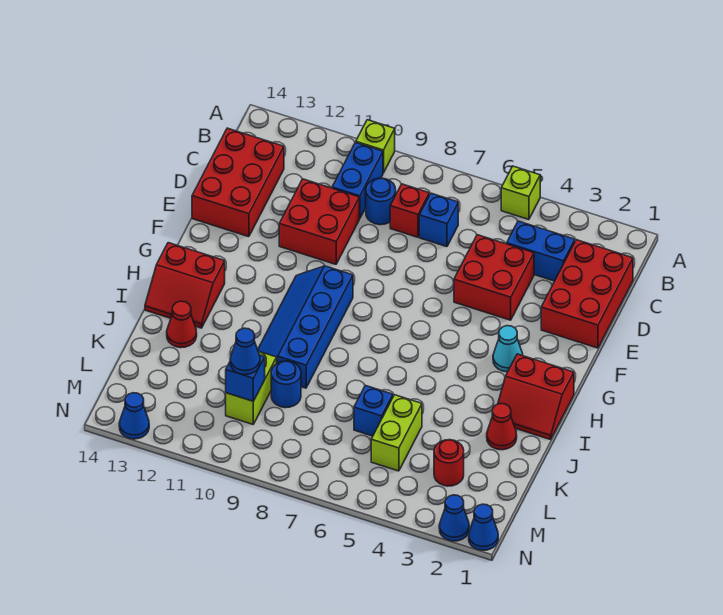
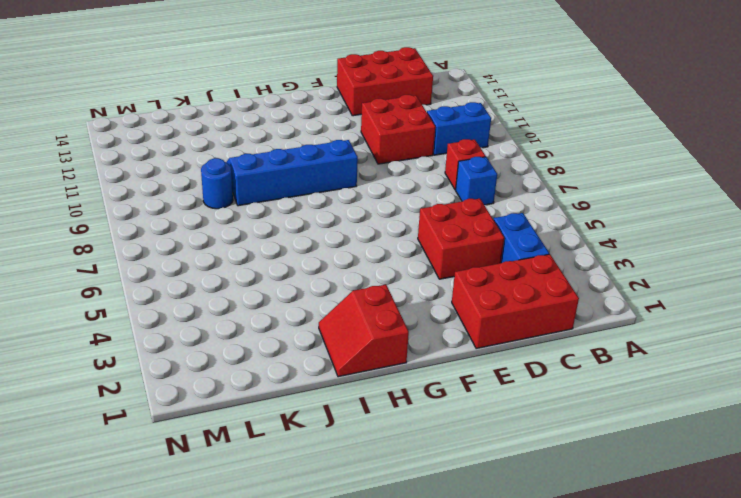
none -> lime 1x1 brick [501,166,540,220]
none -> lime 1x1 brick [356,120,395,173]
none -> blue 1x1 round brick [366,178,396,225]

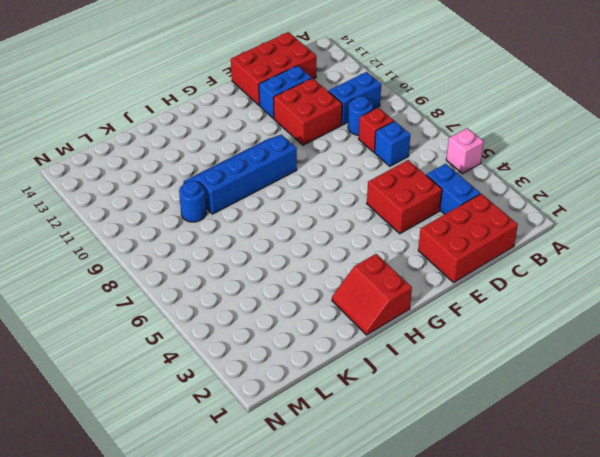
pink 1x1 brick [446,128,484,174] -> lime 1x1 brick [501,166,540,220]
blue 1x2 brick [259,65,312,118] -> none
none -> lime 1x1 brick [356,120,395,173]
none -> cyan 1x1 cone [493,326,523,372]
none -> red 2x2 slope [145,243,225,328]

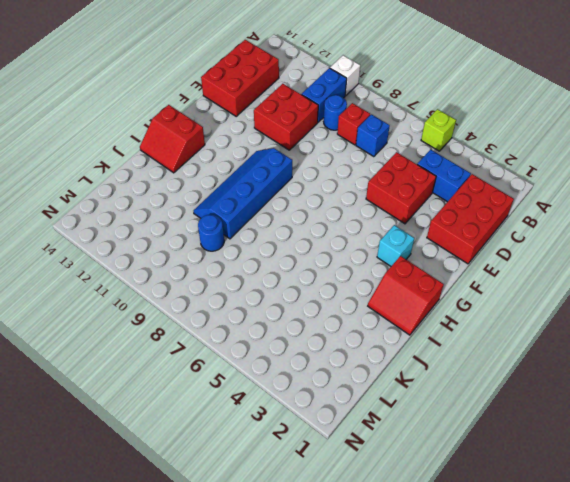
white 1x1 brick [330,55,360,96] -> lime 1x1 brick [356,120,395,173]
cyan 1x1 brick [377,225,414,266] -> cyan 1x1 cone [493,326,523,372]
none -> red 1x1 cone [487,404,517,450]
none -> red 1x1 cone [167,301,197,348]
none -> lime 1x2 brick [371,395,422,471]

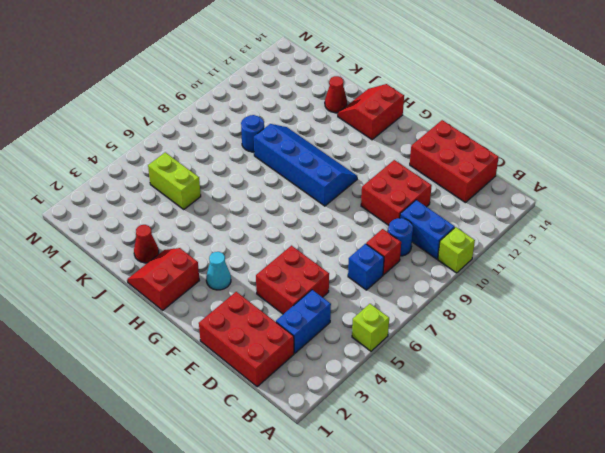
none -> blue 1x1 brick [354,385,393,436]
none -> lime 1x2 brick [226,351,277,424]
none -> red 1x1 round brick [434,440,464,486]

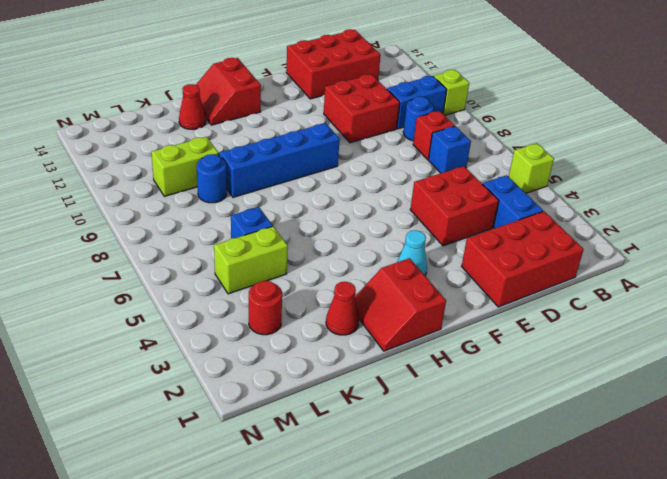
none -> blue 1x1 cone [469,504,498,550]
none -> blue 1x1 cone [439,495,469,541]
none -> blue 1x1 cone [119,393,149,439]

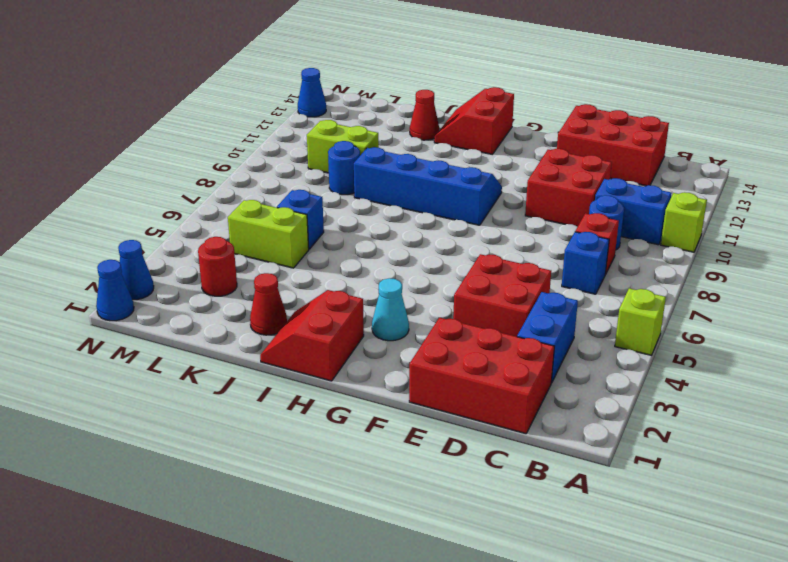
none -> blue 1x1 brick [226,355,265,401]
none -> blue 1x1 cone [230,328,260,375]

